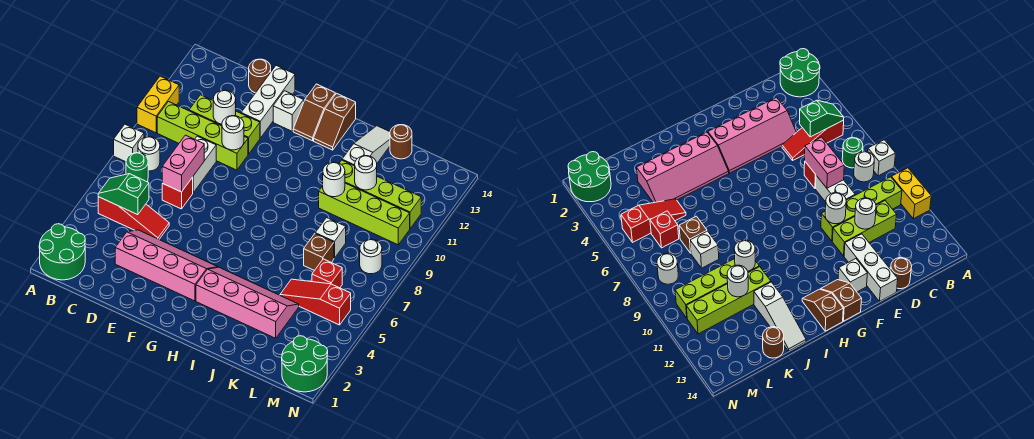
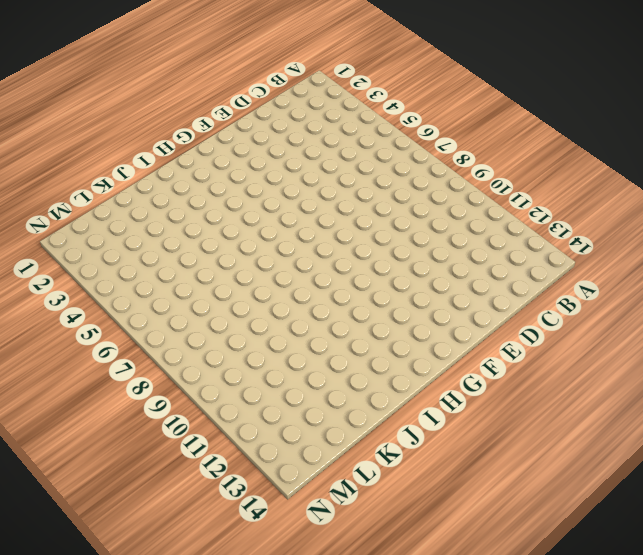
none -> green 2x2 round brick [39,224,85,280]
none -> white 1x1 brick [114,124,144,162]
none -> yellow 1x2 brick [137,76,179,133]
none -> red 1x3 slope [98,197,169,239]

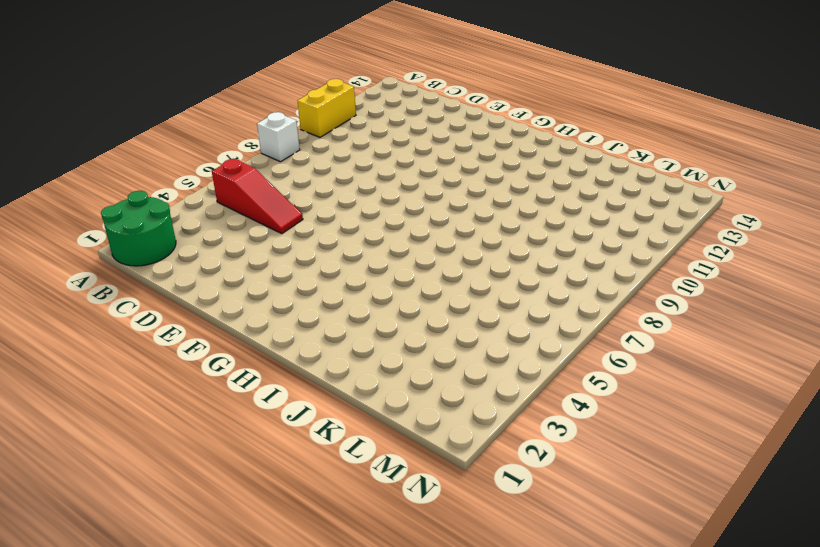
none -> green 1x1 round brick [126,153,148,182]
none -> white 1x1 round brick [138,137,160,171]
none -> lime 1x4 brick [157,102,248,170]
none -> lime 1x3 brick [189,95,260,154]

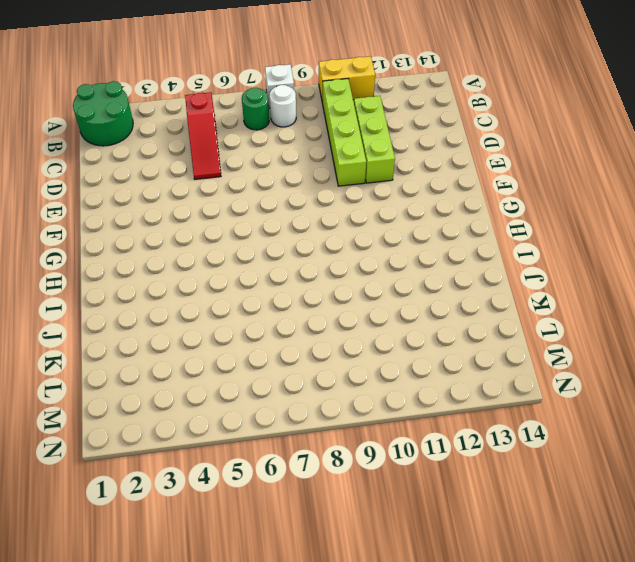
none -> pink 2x4 slope [115,230,218,301]
none -> red 1x1 brick [162,177,193,209]
none -> white 1x2 brick [193,136,216,193]
none -> brown 1x1 round brick [249,59,271,93]

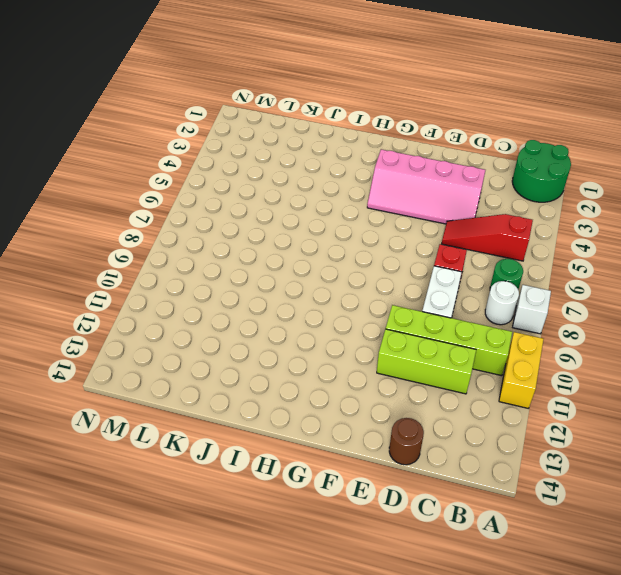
none -> white 1x3 brick [241,66,295,138]
none -> white 1x1 brick [273,91,304,131]
none -> brown 1x2 slope [293,84,335,141]
none -> pink 2x4 slope [196,267,299,338]

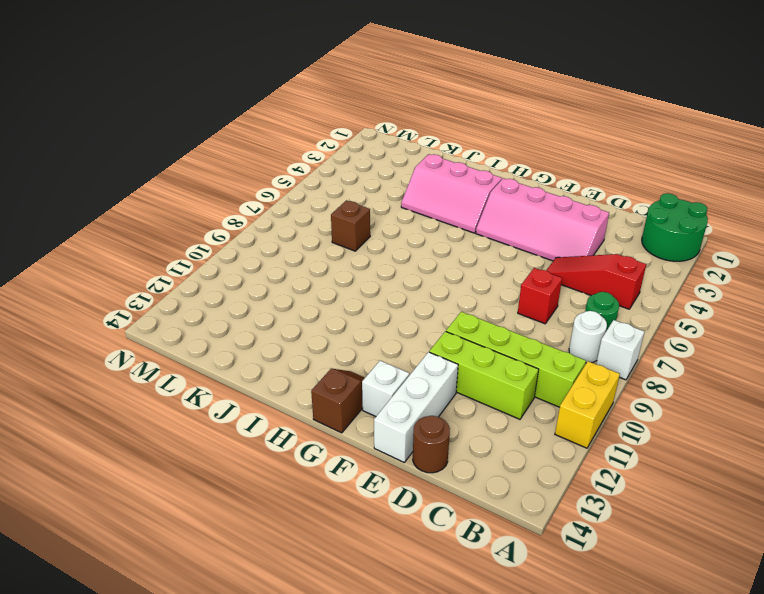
pink 2x3 slope [401,154,502,233] -> pink 2x4 slope [196,267,299,338]
none -> white 1x2 brick [193,136,216,193]
none -> brown 1x2 slope [314,93,356,150]
none -> lime 1x4 brick [319,183,410,245]
none -> lime 1x4 brick [340,160,421,229]

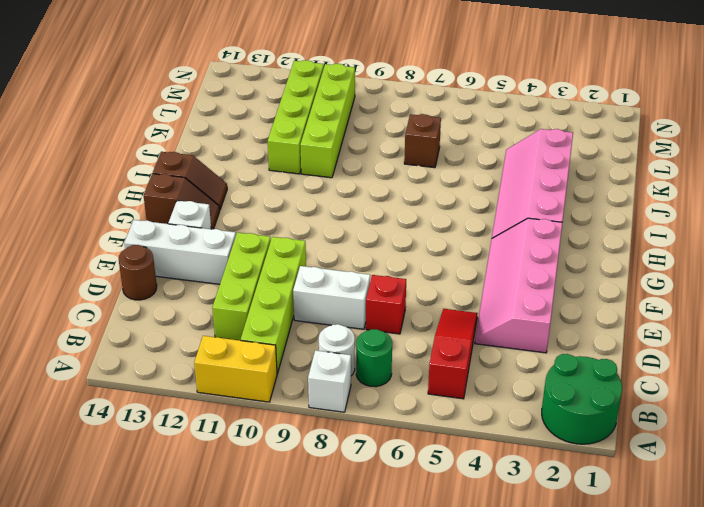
none -> white 1x3 slope [342,126,390,166]
none -> red 1x3 slope [280,279,351,325]
none -> white 1x1 brick [315,218,346,258]
none -> brown 1x1 round brick [390,125,412,159]

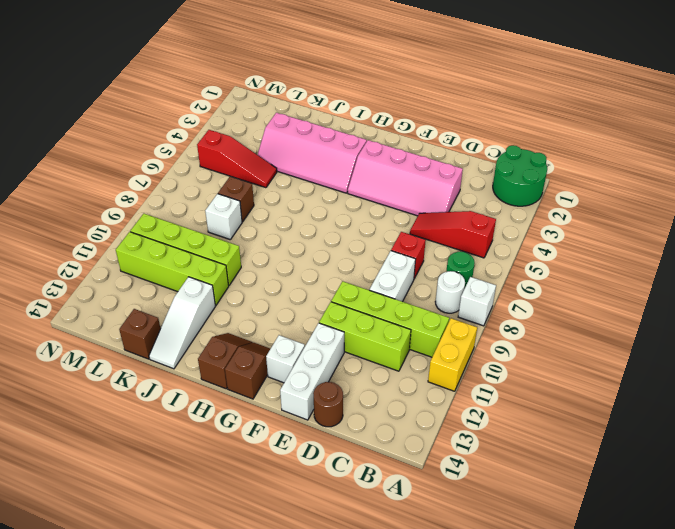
brown 1x1 brick [119,309,161,359] -> brown 1x1 round brick [390,125,412,159]
none -> red 1x1 brick [312,259,342,288]
none -> green 2x2 round brick [282,336,328,392]
none -> white 1x1 round brick [360,239,382,274]
none -> green 1x2 slope [98,174,149,215]

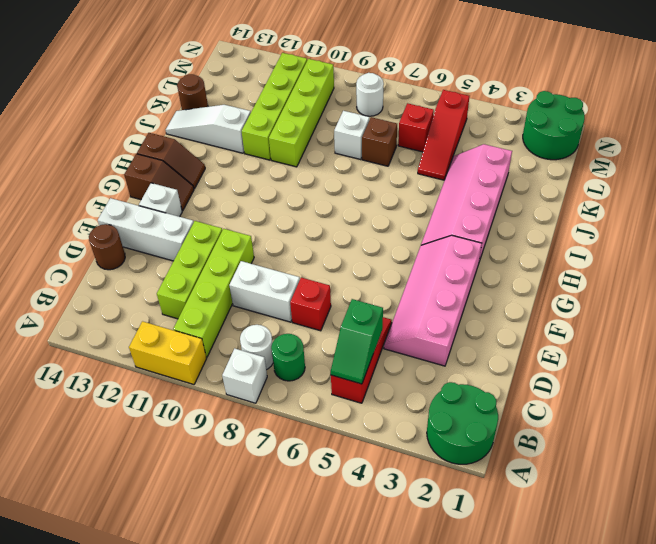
none -> pink 1x2 brick [162,135,204,192]
none -> white 1x1 round brick [213,90,236,124]
none -> white 1x1 round brick [222,116,244,150]
none -> white 1x1 round brick [323,162,345,197]

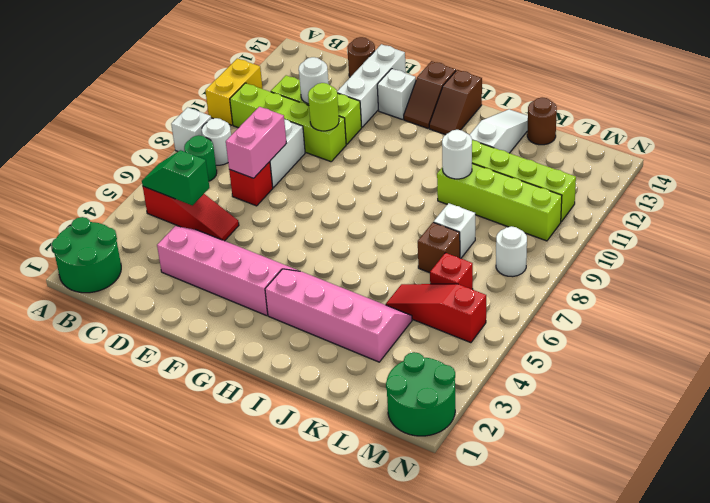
lime 1x1 round brick [308,83,339,131] -> white 1x1 round brick [222,116,244,150]
none -> white 1x1 round brick [355,156,377,190]

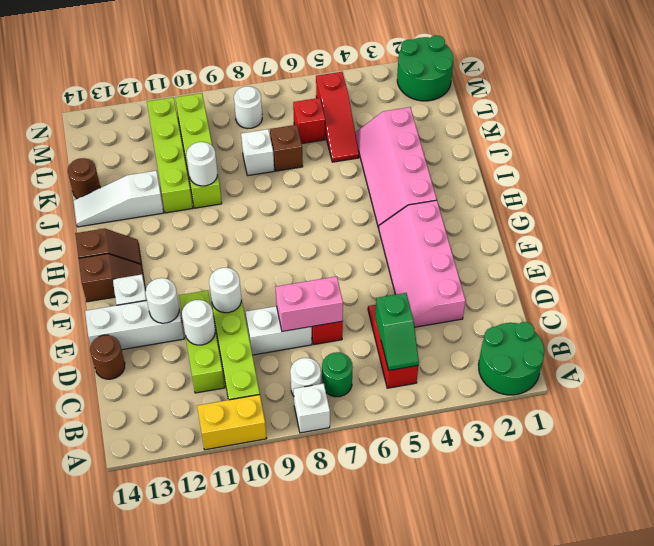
white 1x1 round brick [145,278,179,323] -> white 1x1 round brick moved to [355,156,377,190]

